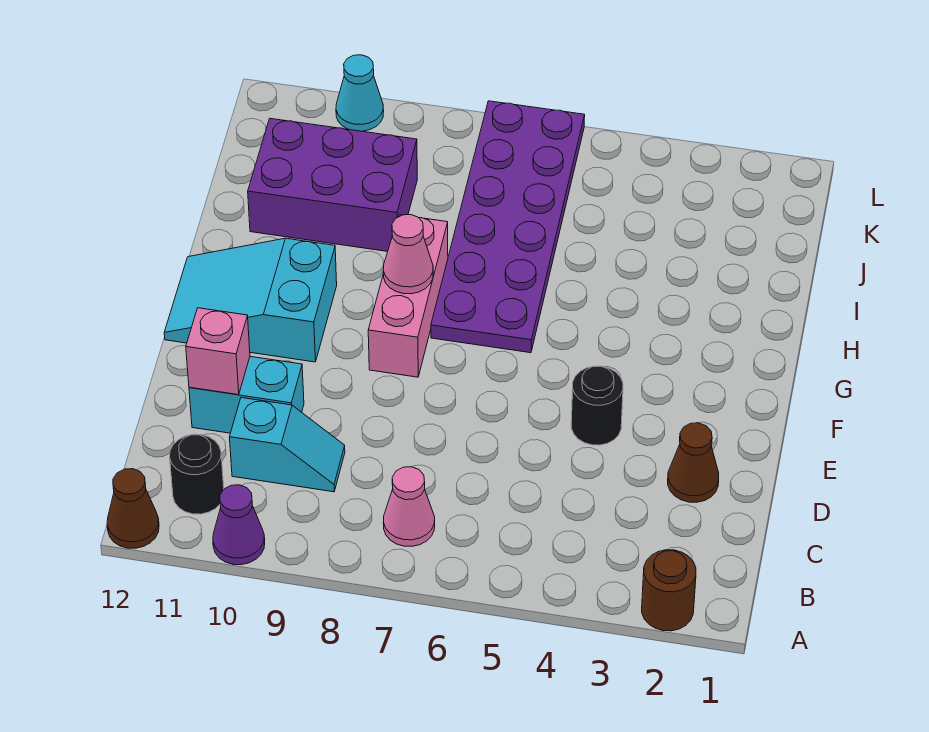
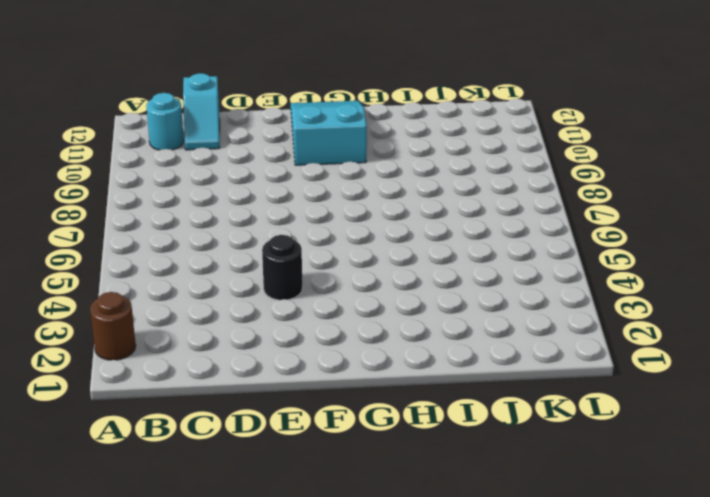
cyan 1x1 round brick [146,93,184,150] -> black 1x1 round brick [170,434,224,514]
cyan 1x2 slope [183,73,220,150] -> cyan 1x2 slope moved to [230,398,345,492]
none -> purple 1x1 cone [213,485,265,565]
none -> brown 1x1 cone [107,469,159,548]
none -> pink 1x1 cone [383,467,435,546]

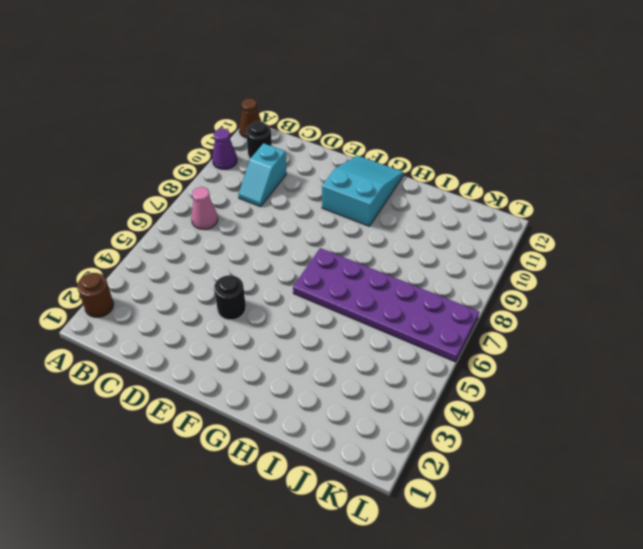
none -> brown 1x1 cone [668,423,719,502]
none -> cyan 1x2 brick [189,356,304,433]
none -> pink 1x3 brick [368,215,448,377]

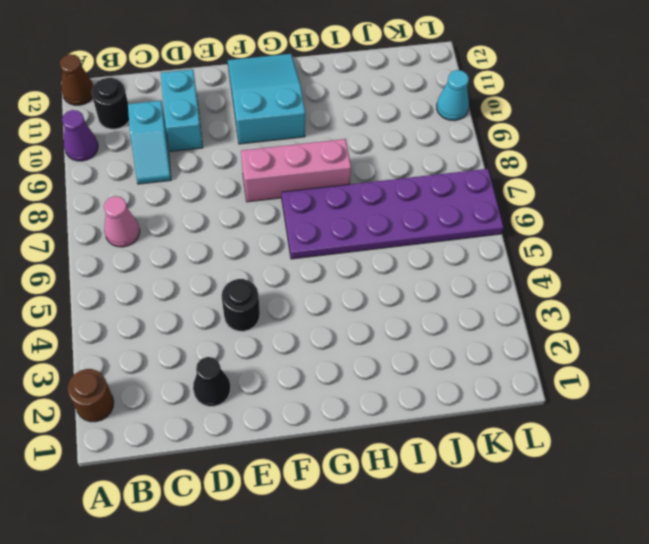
black 1x1 cone [193,357,230,406] -> brown 1x1 cone [668,423,719,502]
none -> purple 2x3 brick [248,118,417,252]
none -> pink 1x1 brick [186,308,250,395]
none -> pink 1x1 cone [383,215,433,294]

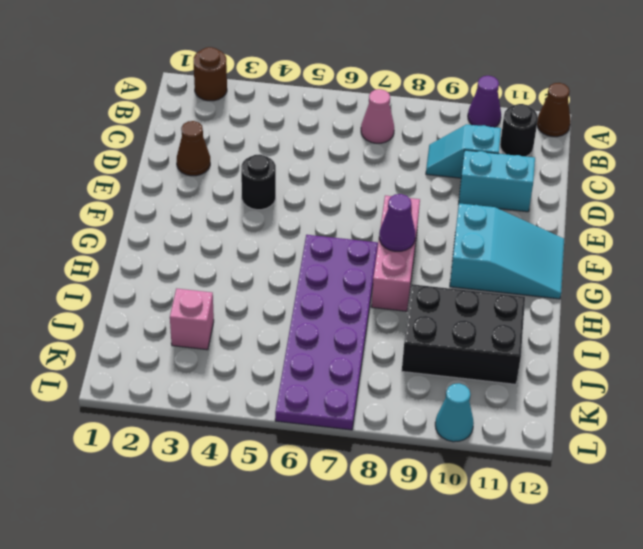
purple 1x1 cone [379,194,415,251] -> pink 1x1 cone [383,215,433,294]
black 2x3 brick [402,284,525,384] -> purple 2x3 brick [248,118,417,252]
pink 1x1 brick [170,289,214,350] -> pink 1x1 brick moved to [186,308,250,395]

